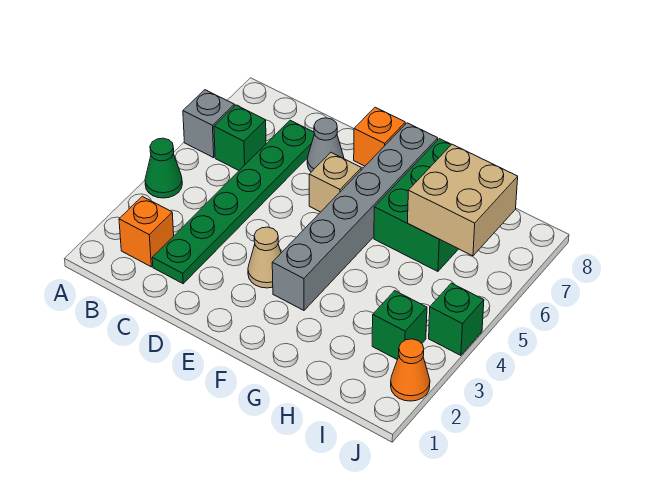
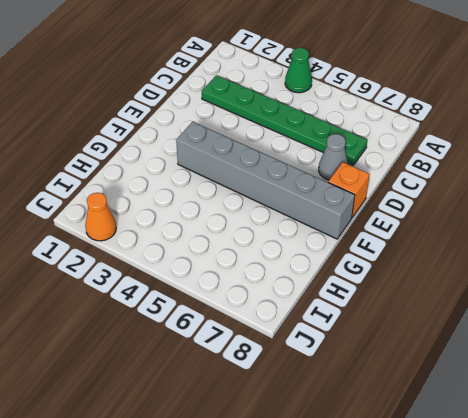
none -> grey 1x1 brick [183,90,234,158]
none -> orange 1x1 brick [119,196,174,267]
none -> green 1x1 brick [214,105,266,170]

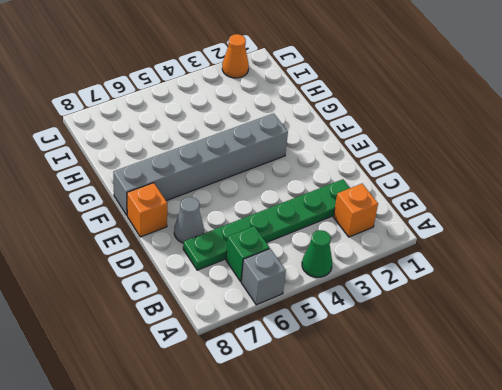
none -> tan 1x1 cone [248,227,281,288]
none -> tan 1x1 brick [309,152,361,212]
none -> green 2x3 brick [374,139,458,271]

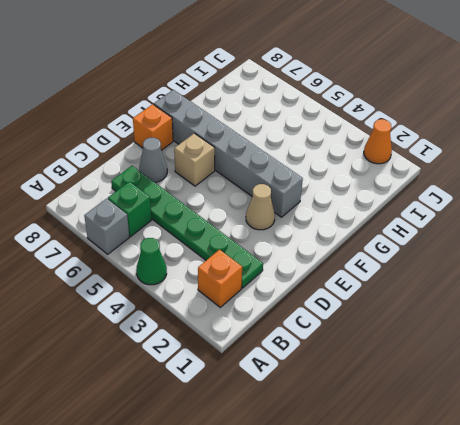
none -> green 2x3 brick [374,139,458,271]
none -> green 1x1 brick [372,291,427,360]
none -> green 1x1 brick [429,283,484,355]

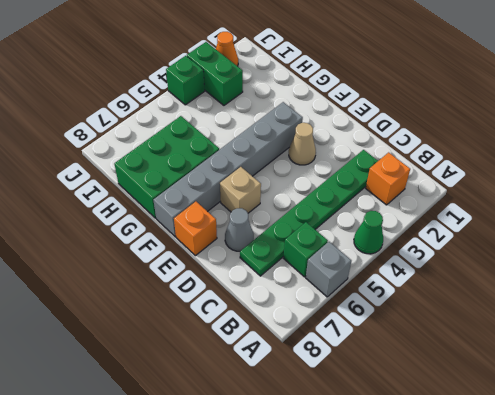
green 1x2 brick [187,42,243,105] -> green 1x1 brick [372,291,427,360]
none -> tan 2x2 brick [408,144,518,256]

